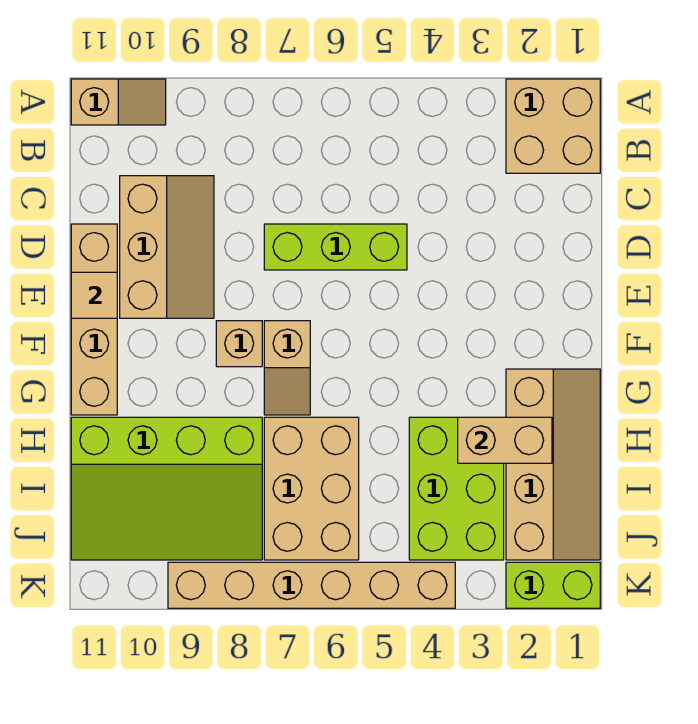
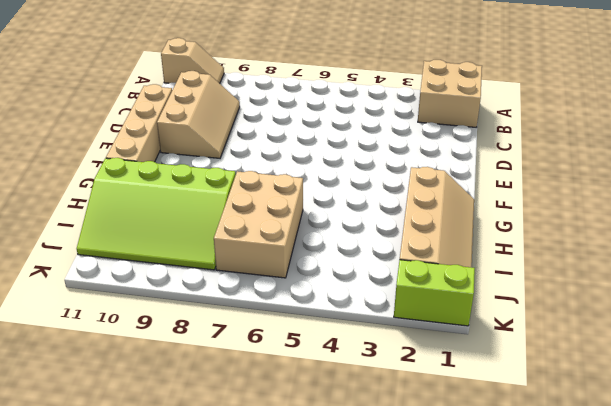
none -> lime 1x3 brick [264,224,407,270]
none -> tan 1x2 slope [264,321,310,415]
none -> tan 1x1 brick [216,321,262,367]

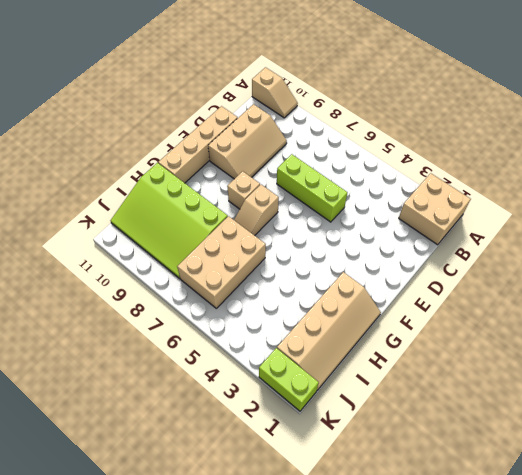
none -> lime 2x3 brick [409,417,504,560]
none -> tan 1x6 brick [168,562,455,608]
none -> tan 1x1 tile [71,272,117,318]

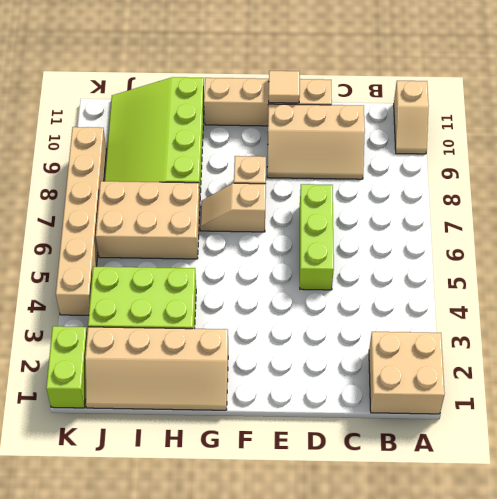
none -> tan 1x2 brick [458,417,552,463]

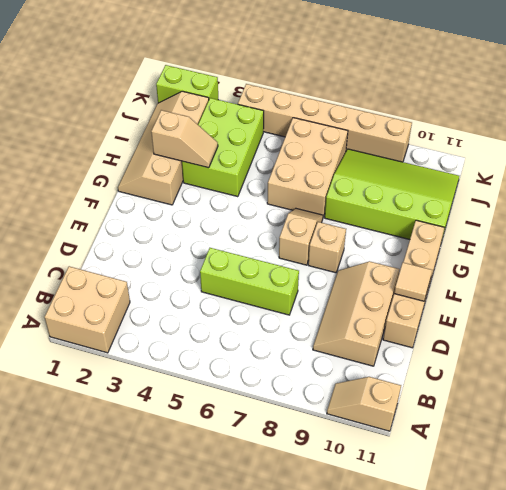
tan 1x2 slope [151,110,218,168] -> tan 1x2 brick [458,417,552,463]

